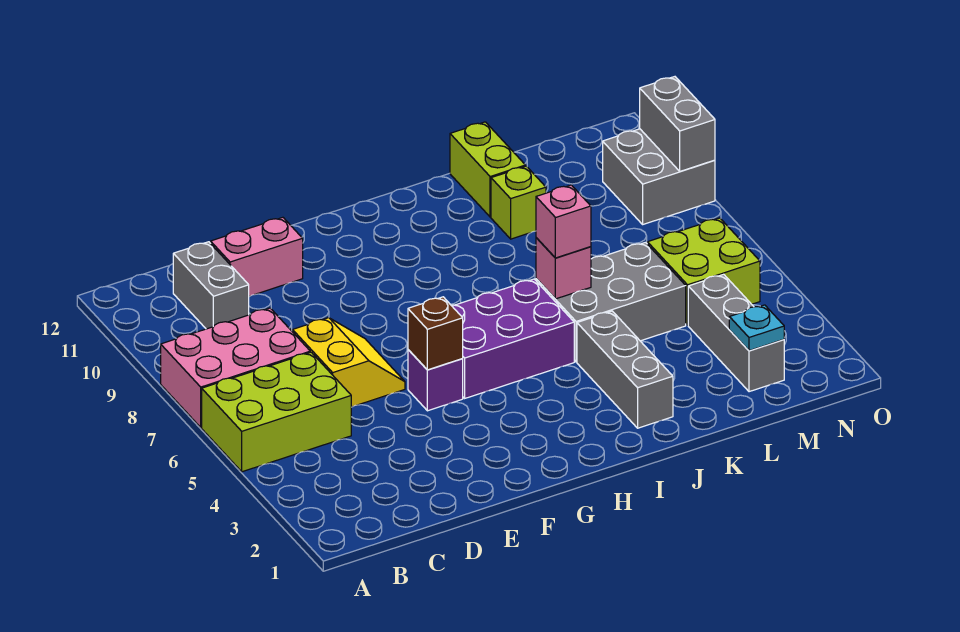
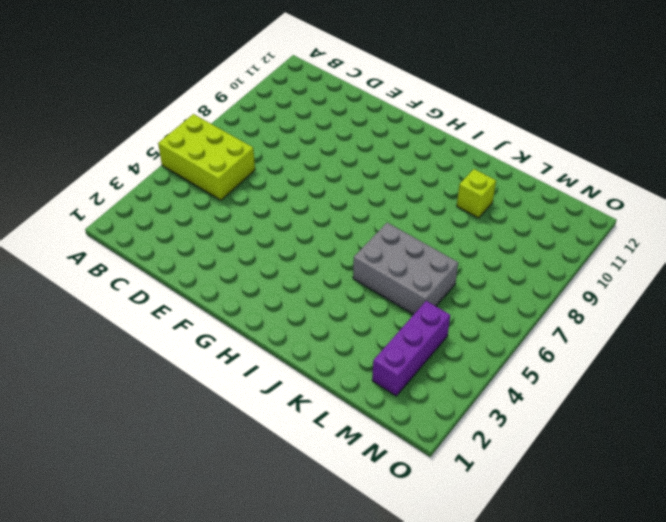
purple 1x3 brick [372,301,450,396] -> grey 1x3 brick [688,274,784,392]
none -> pink 2x3 brick [161,308,310,427]
none -> grey 1x2 brick [173,242,249,329]
none -> yellow 2x2 slope [293,318,405,407]

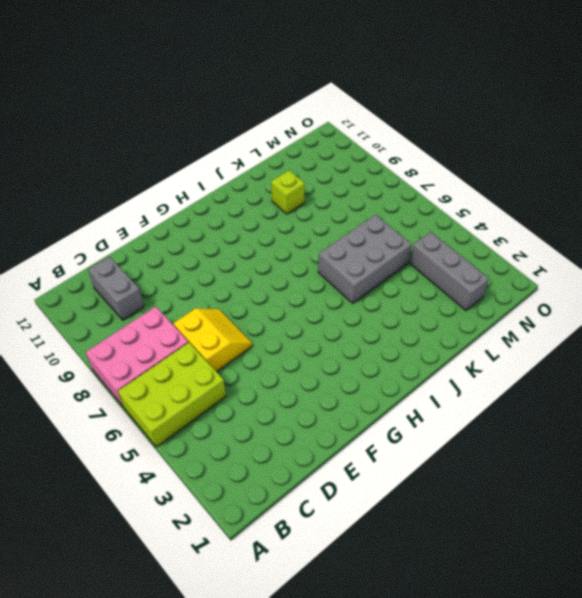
none -> pink 1x2 brick [211,217,303,296]
none -> purple 1x1 brick [408,350,463,411]
none -> purple 2x3 brick [451,279,574,398]

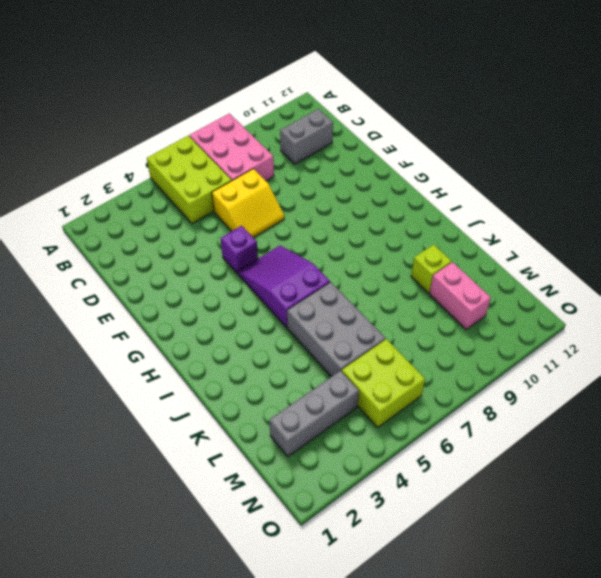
purple 2x3 slope [238,245,330,327] -> purple 2x3 brick [451,279,574,398]
pink 1x2 brick [429,262,491,329] -> pink 1x2 brick moved to [211,217,303,296]
none -> grey 1x3 brick [577,311,673,428]
none -> lime 1x2 brick [450,122,525,217]
none -> grey 2x2 brick [603,129,715,224]

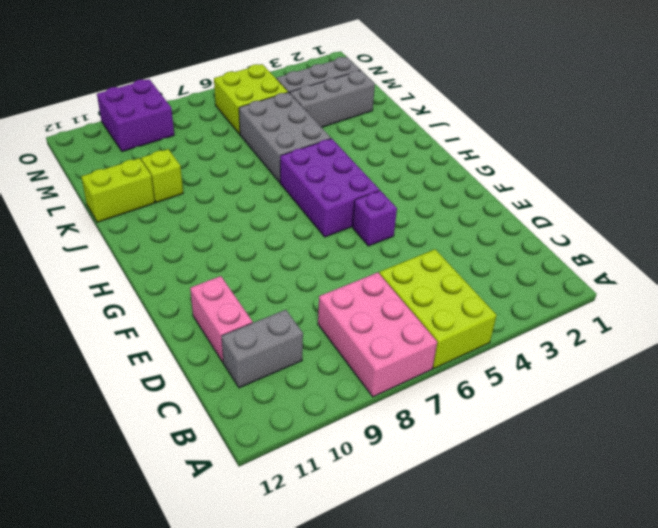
grey 1x3 brick [290,70,375,127] -> grey 1x3 brick moved to [577,311,673,428]
purple 2x2 brick [97,79,174,151] -> grey 2x2 brick [603,129,715,224]
none -> yellow 2x2 slope [293,318,405,407]
none -> brown 1x1 brick [408,297,463,370]
none -> pink 1x1 brick [536,238,591,299]

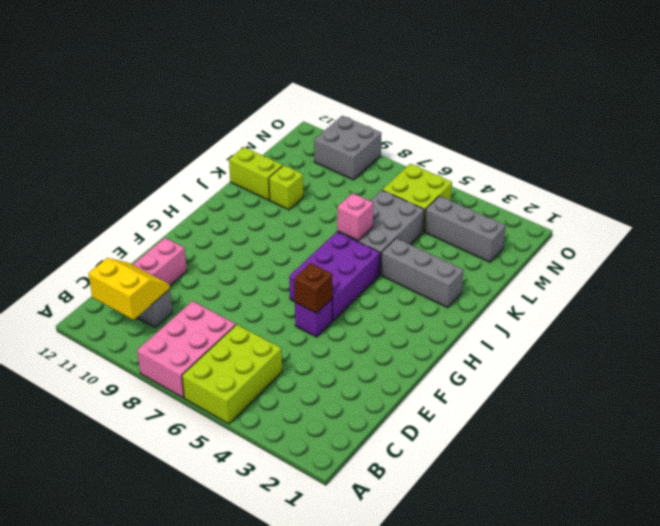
yellow 2x2 slope [88,258,170,320] -> yellow 2x2 slope moved to [293,318,405,407]
none -> cyan 1x1 plate [729,305,784,351]
none -> grey 1x2 brick [640,77,715,171]
none -> pink 1x1 brick [536,185,591,258]

